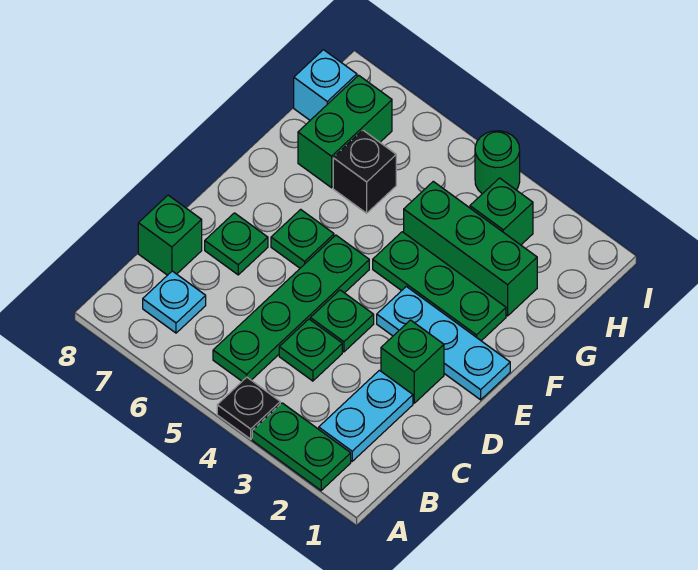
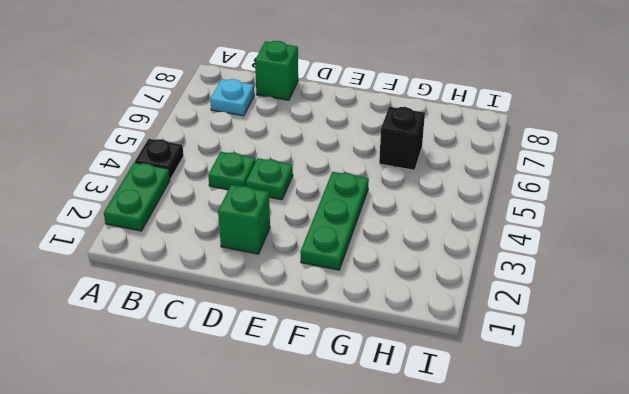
none -> cyan 1x2 plate [319,370,413,461]
none -> green 1x4 plate [213,235,369,381]
none -> green 1x1 plate [205,213,268,275]

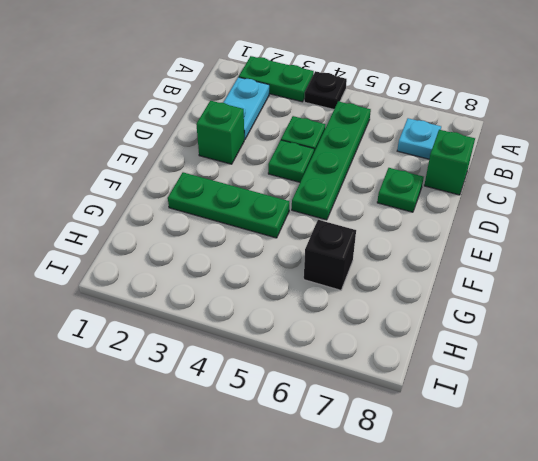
none -> cyan 1x3 plate [377,286,510,400]
none -> green 1x1 plate [271,209,334,268]
none -> green 1x3 brick [404,181,537,316]

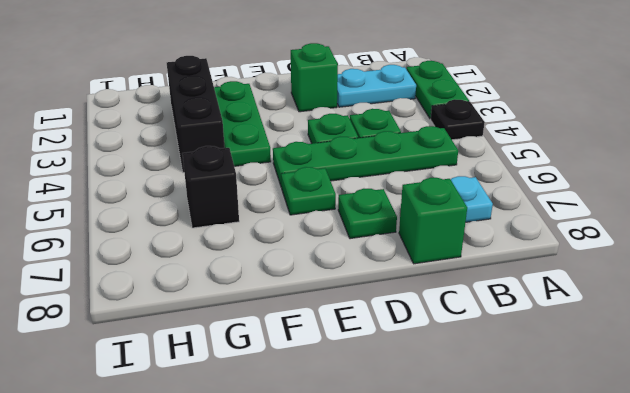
black 1x3 brick [167,56,225,173] -> green 1x3 brick [404,181,537,316]
none -> cyan 1x3 plate [377,286,510,400]
none -> green 1x2 brick [298,75,392,188]
none -> green 1x1 brick [470,178,533,245]

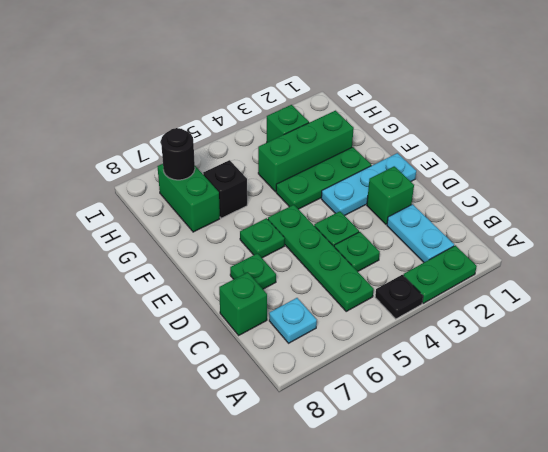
black 1x1 round brick [161,128,195,180] -> none
none -> cyan 1x1 brick [294,50,357,120]
none -> green 1x1 round brick [475,131,520,194]

